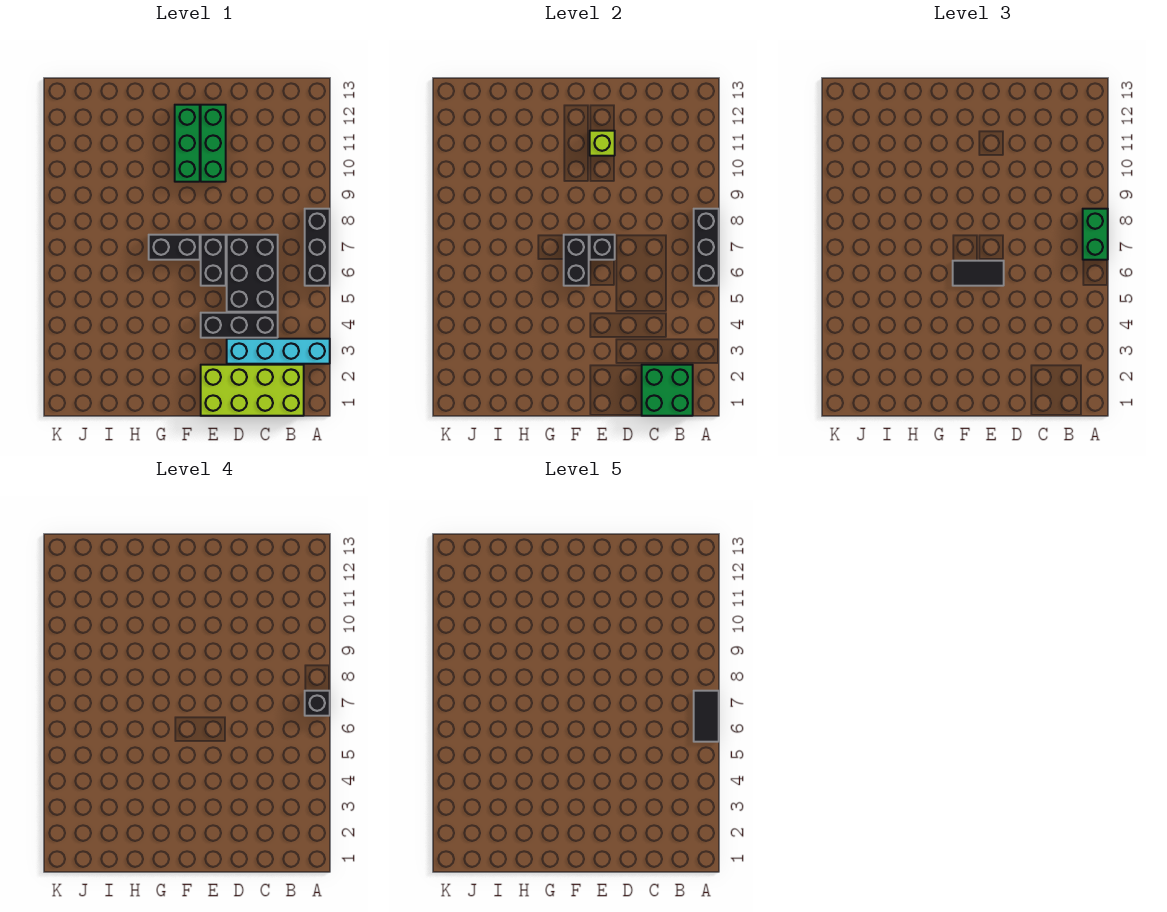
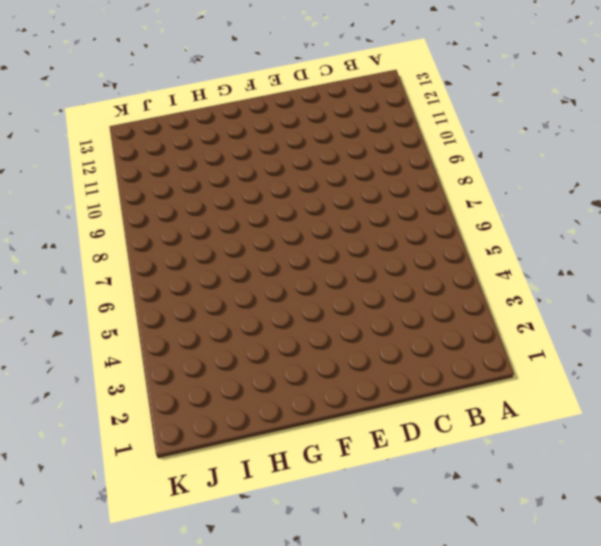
none -> cyan 1x4 brick [227,339,330,364]
none -> black 1x3 brick [305,209,330,286]
none -> lime 2x4 brick [201,365,304,416]

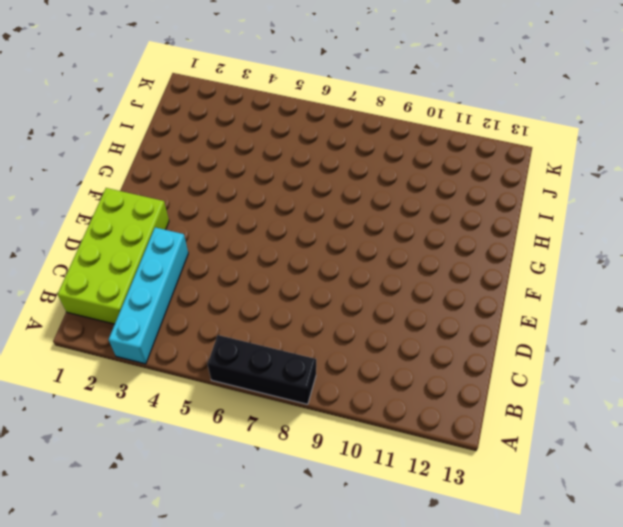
none -> black 1x3 brick [201,313,278,338]
none -> black 2x3 brick [227,235,278,312]
none -> black 1x2 brick [201,235,226,286]

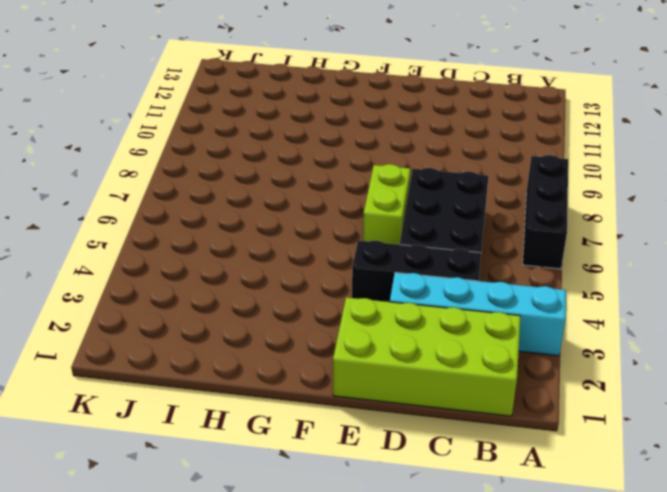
lime 1x2 brick [363,164,410,245] -> black 1x2 brick [201,235,226,286]
none -> green 1x3 brick [201,105,226,182]
none -> black 1x2 brick [149,235,200,260]
none -> green 1x3 brick [175,105,200,182]

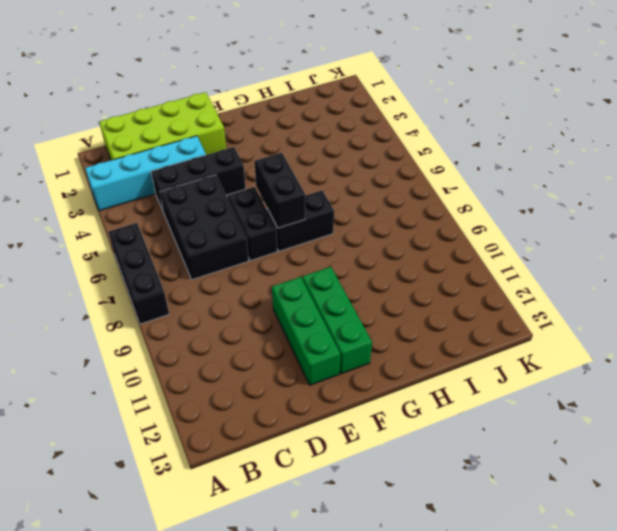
none -> black 1x3 brick [694,209,719,286]
none -> green 2x2 brick [642,365,693,416]
none -> black 1x1 brick [590,235,615,260]

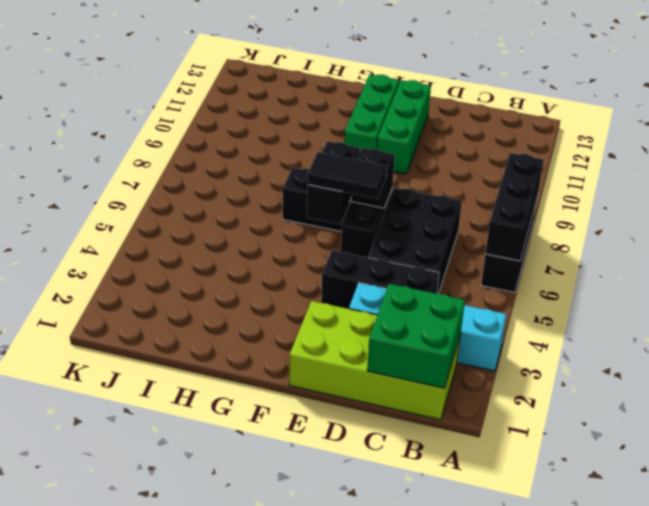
none -> lime 1x1 brick [590,131,615,156]
none -> green 1x2 brick [1083,209,1108,260]
none -> black 1x1 brick [305,691,330,716]

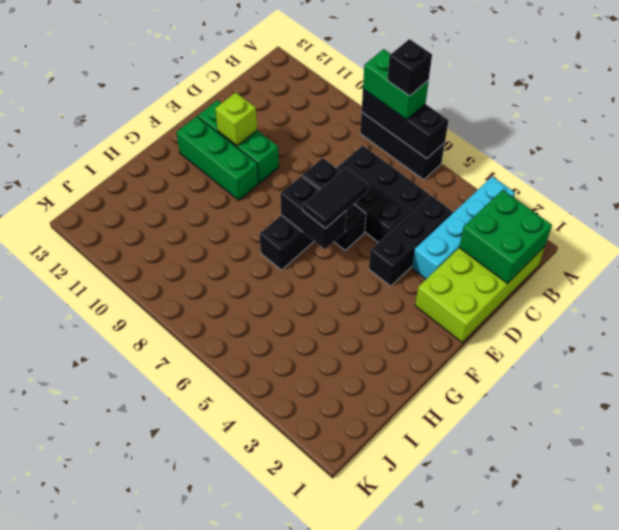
none -> black 1x2 tile [694,691,719,742]

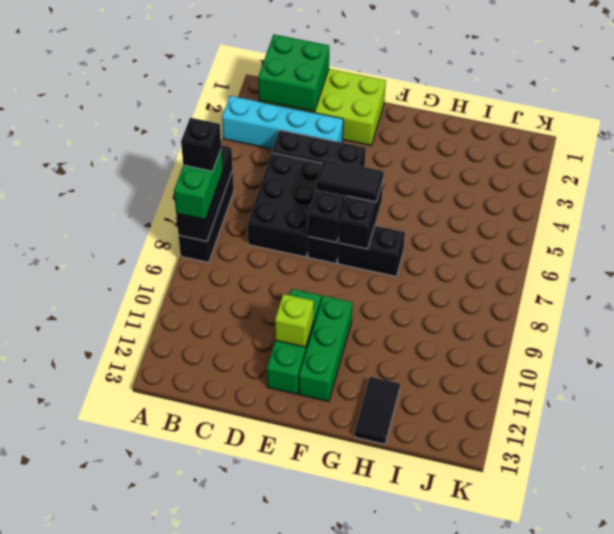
black 1x2 tile [355,377,400,444] -> black 1x2 tile moved to [694,691,719,742]

